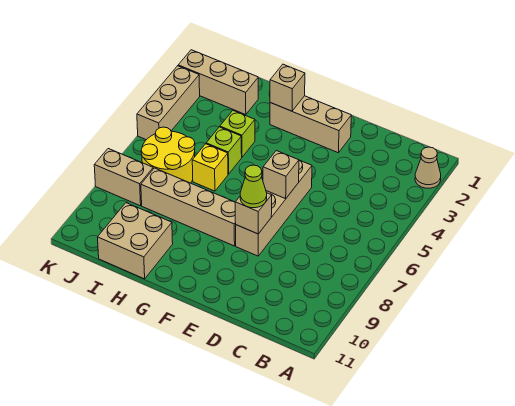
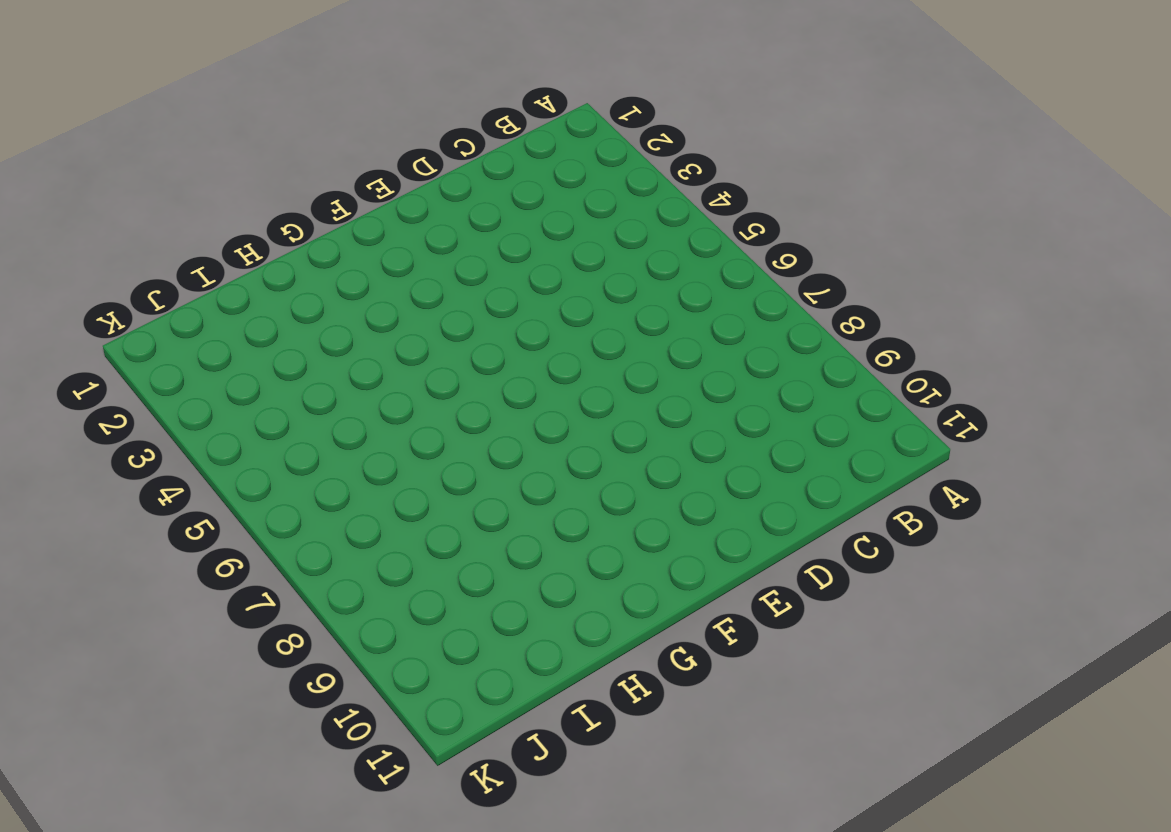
none -> tan 1x1 cone [415,147,441,188]
none -> tan 1x3 brick [270,96,351,153]
none -> tan 1x4 brick [236,160,312,256]

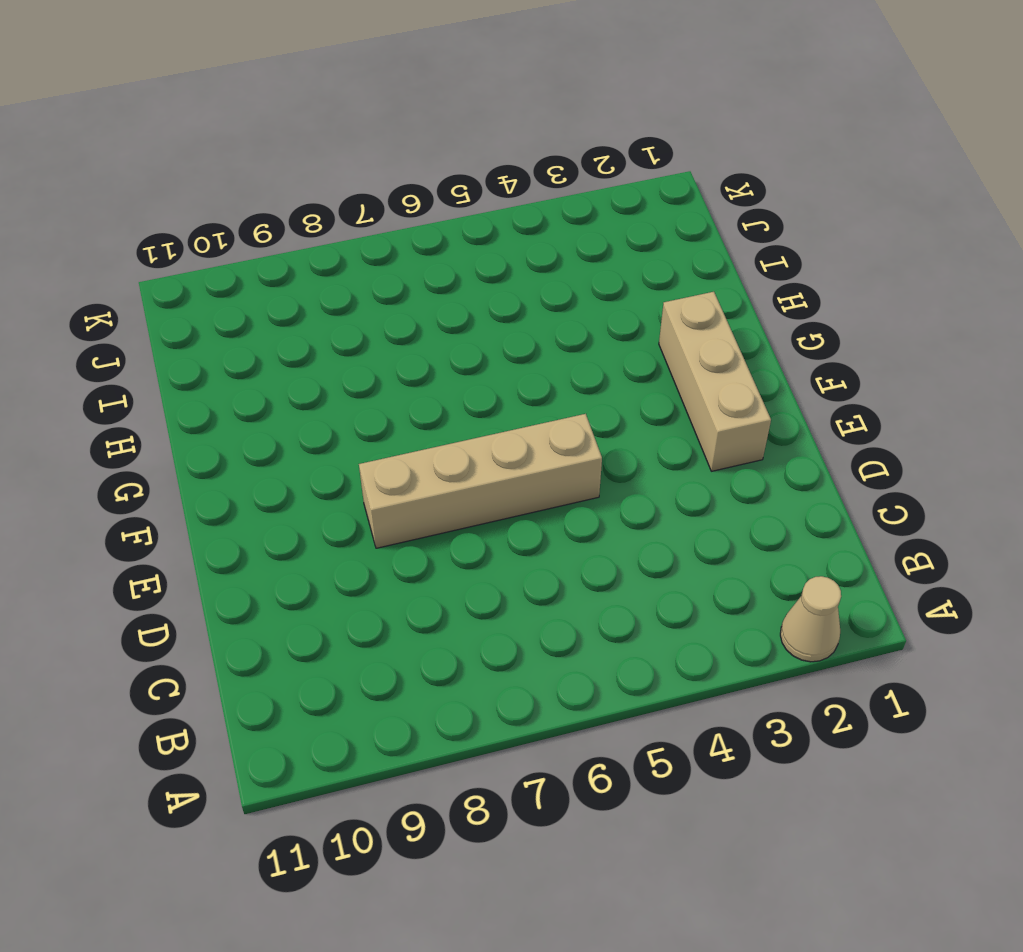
none -> tan 1x4 brick [141,168,236,246]
none -> lime 1x1 brick [220,111,255,157]
none -> lime 1x1 brick [206,127,242,174]

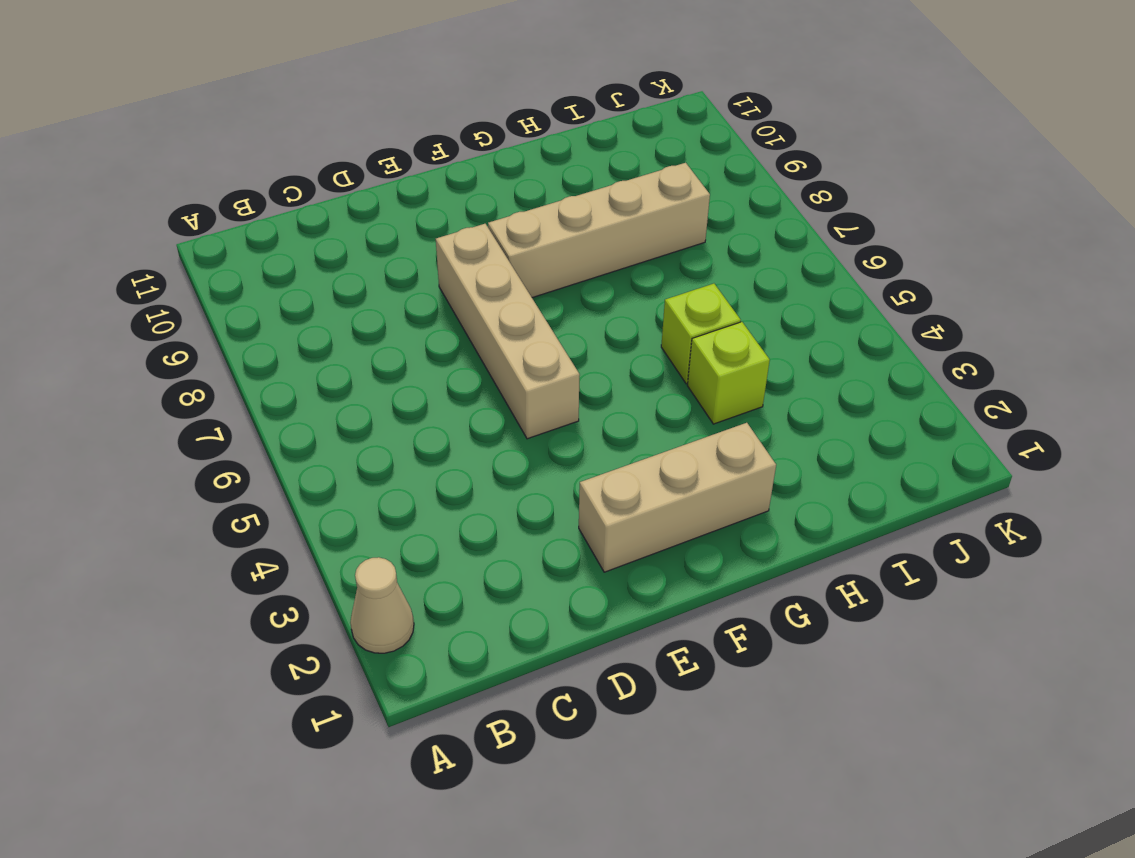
none -> yellow 1x1 brick [192,144,228,191]
none -> tan 2x2 brick [98,203,173,279]
none -> tan 1x3 brick [178,50,258,115]

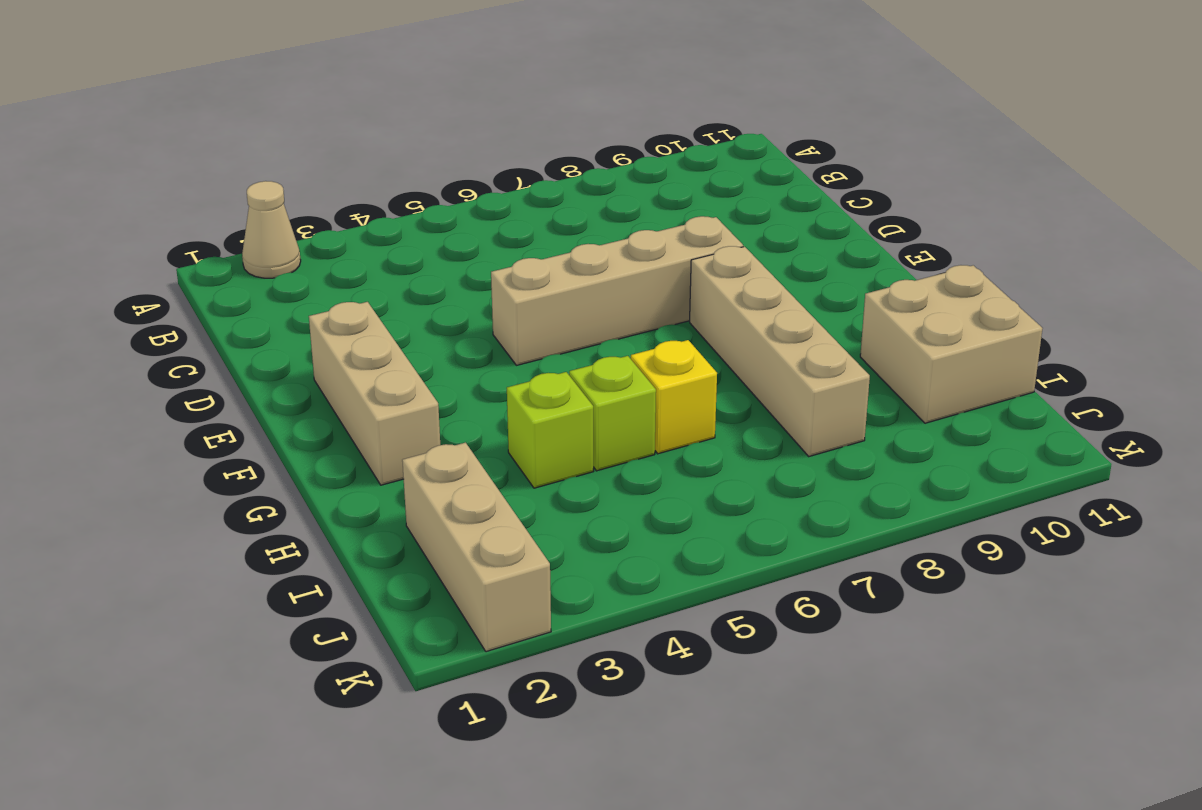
none -> yellow 2x2 round brick [141,127,195,183]
none -> tan 1x2 brick [94,149,153,206]
none -> tan 1x3 brick [137,66,200,140]

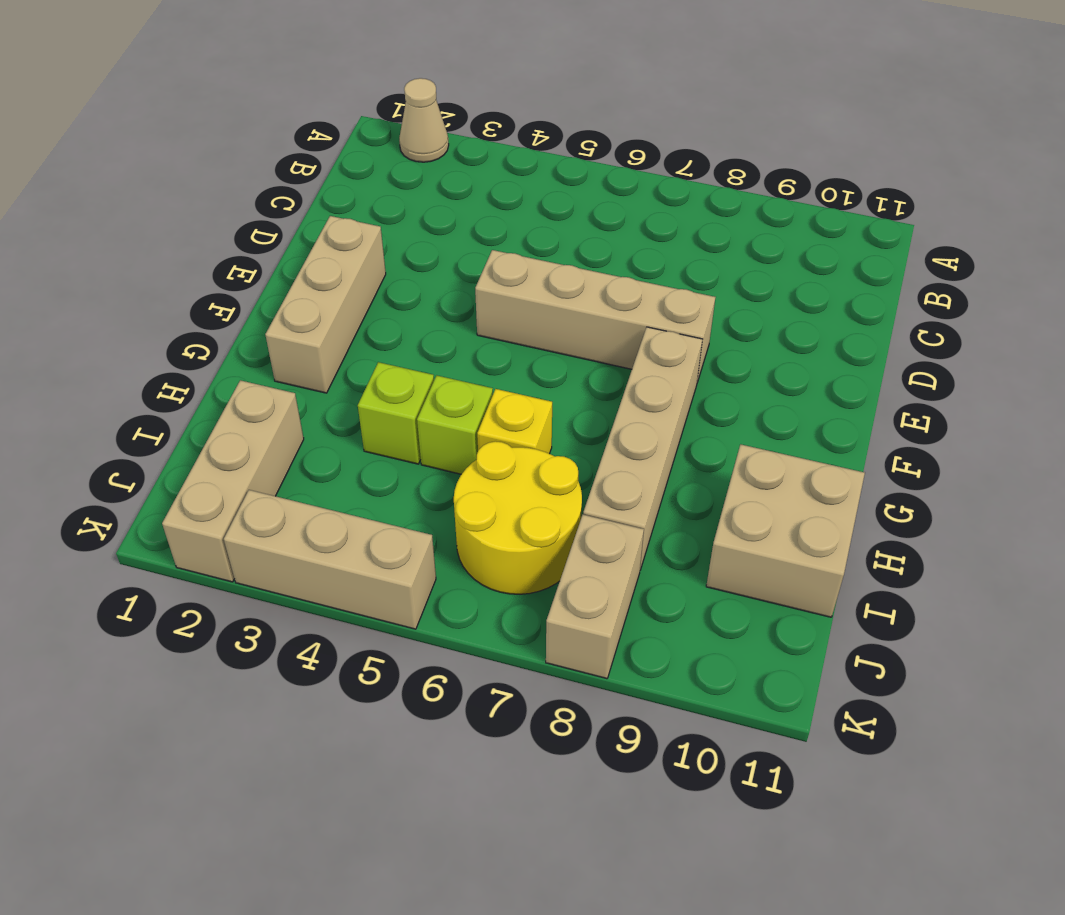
none -> tan 1x1 brick [263,151,299,199]
none -> tan 1x1 brick [235,193,272,234]
none -> tan 1x1 brick [270,64,305,111]

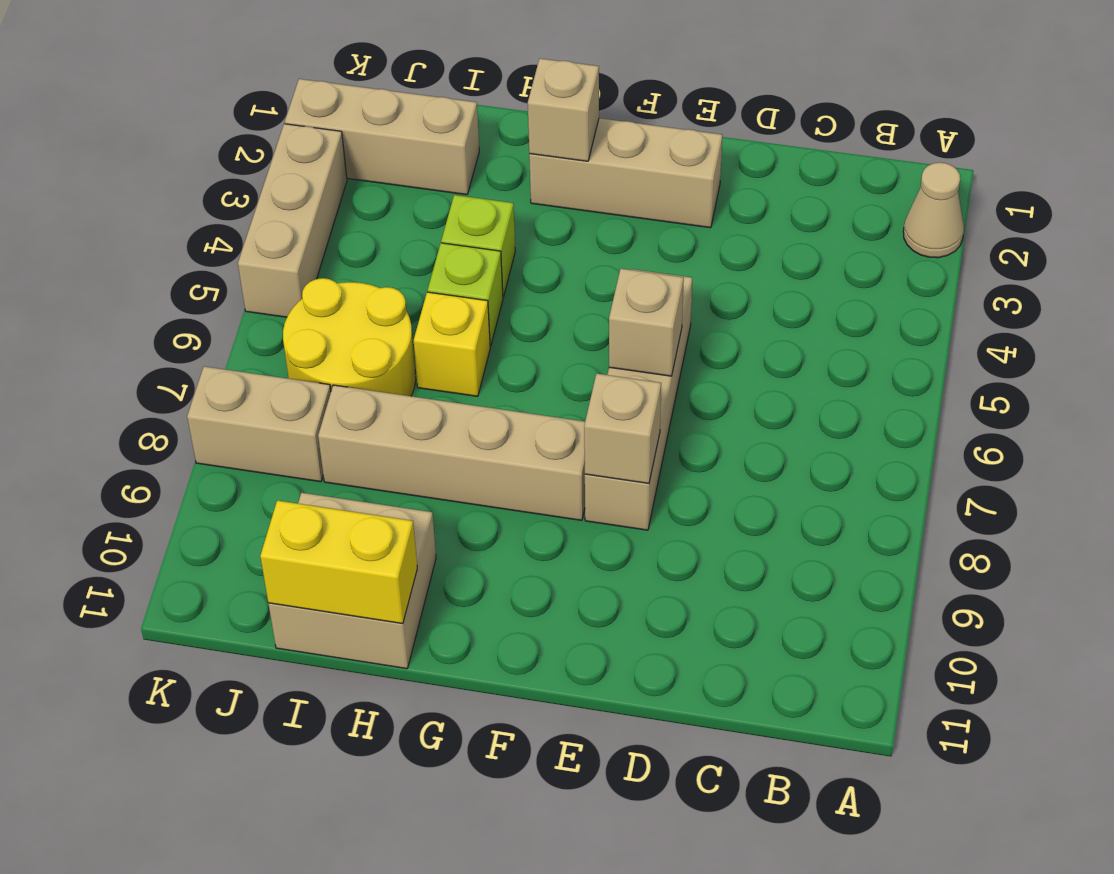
yellow 1x2 brick [260,500,417,624] -> none
none -> lime 1x1 cone [240,165,267,208]

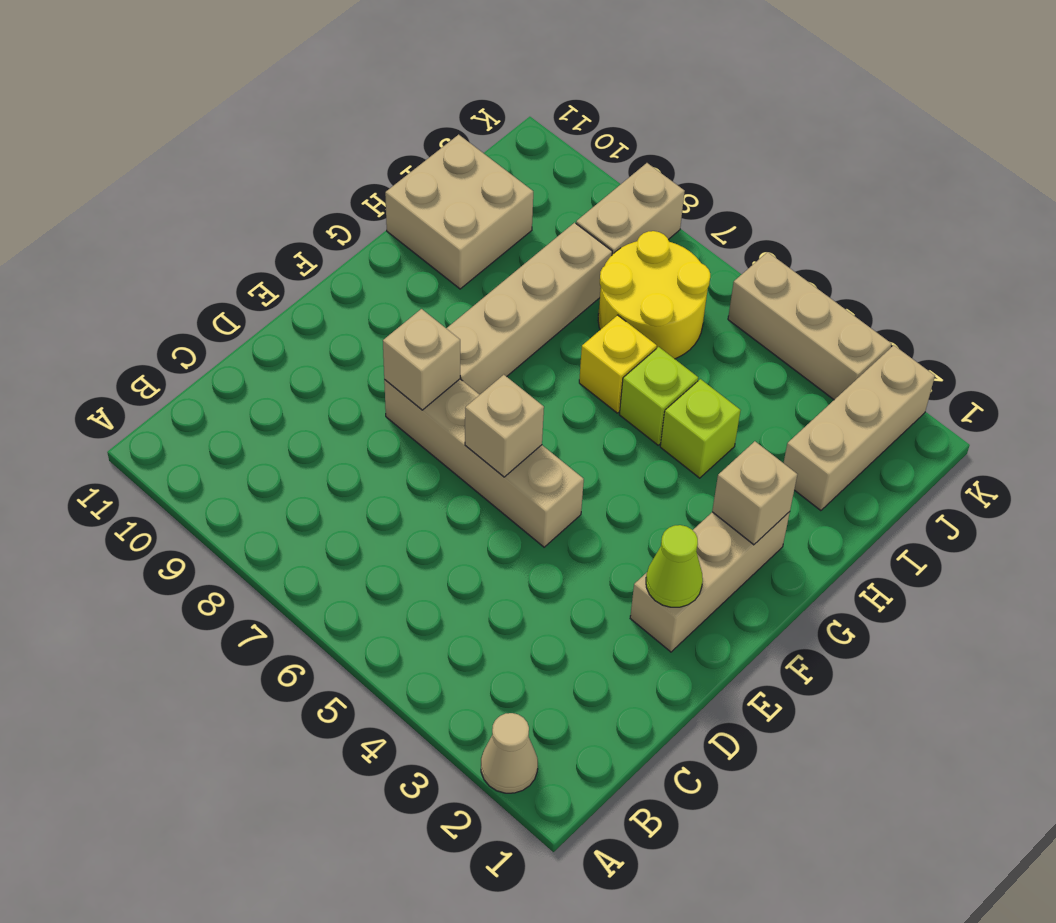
lime 1x1 cone [646,525,703,607] -> lime 1x1 cone moved to [240,165,267,208]

